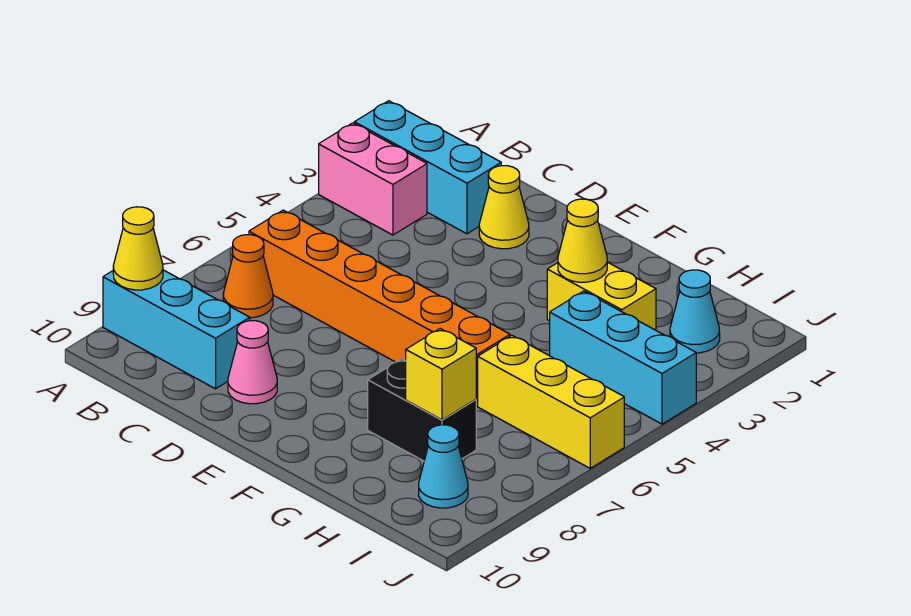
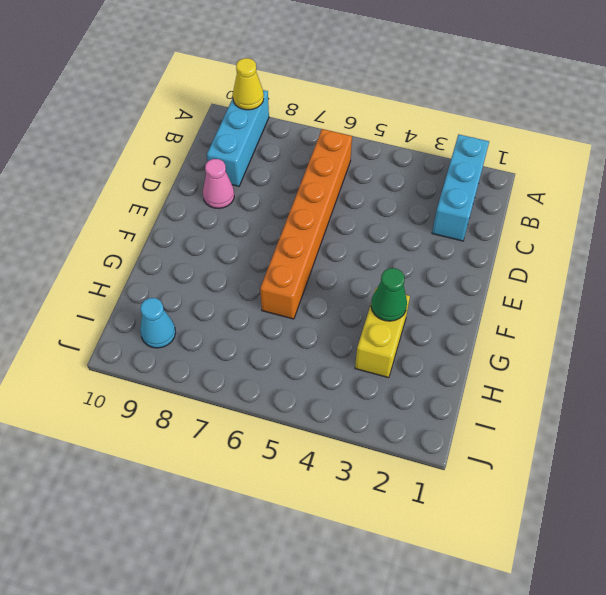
green 1x1 cone [371,268,407,321] -> yellow 1x1 cone [558,199,607,282]
none -> pink 1x2 brick [319,123,427,235]
none -> orange 1x1 cone [223,235,273,318]
none -> yellow 1x1 cone [479,166,529,249]

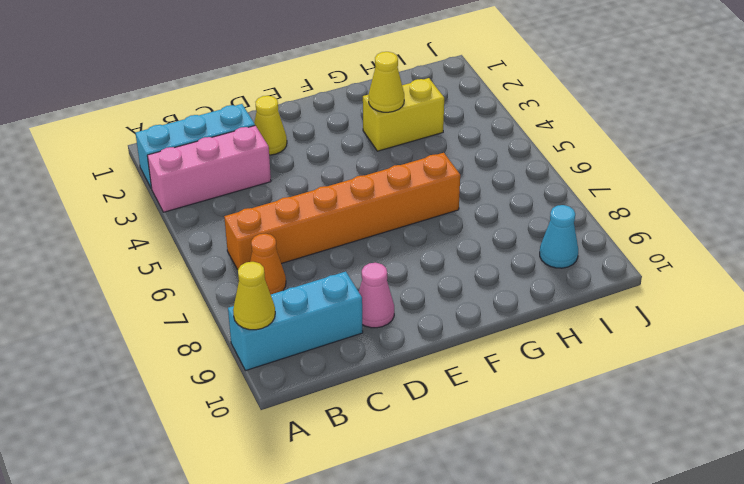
pink 1x3 brick [147,126,271,212] -> pink 1x2 brick [319,123,427,235]
none -> black 1x2 brick [368,359,476,461]
none -> cyan 1x3 brick [550,291,696,424]
none -> yellow 1x3 brick [478,335,624,468]

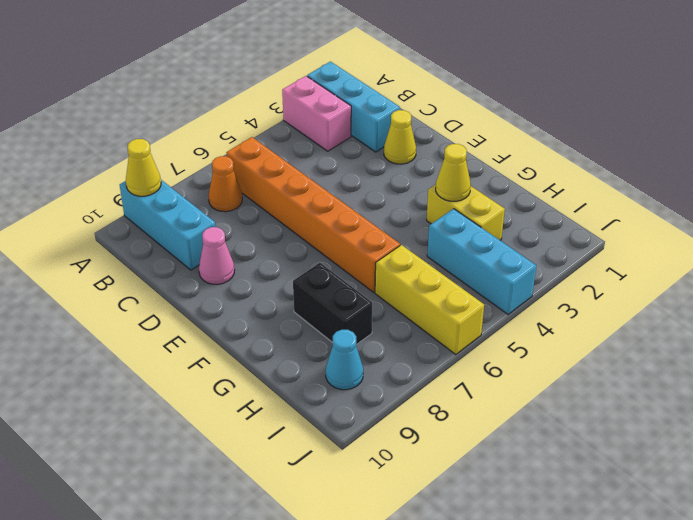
none -> cyan 1x1 cone [670,270,720,353]
none -> yellow 1x1 brick [406,329,476,420]

